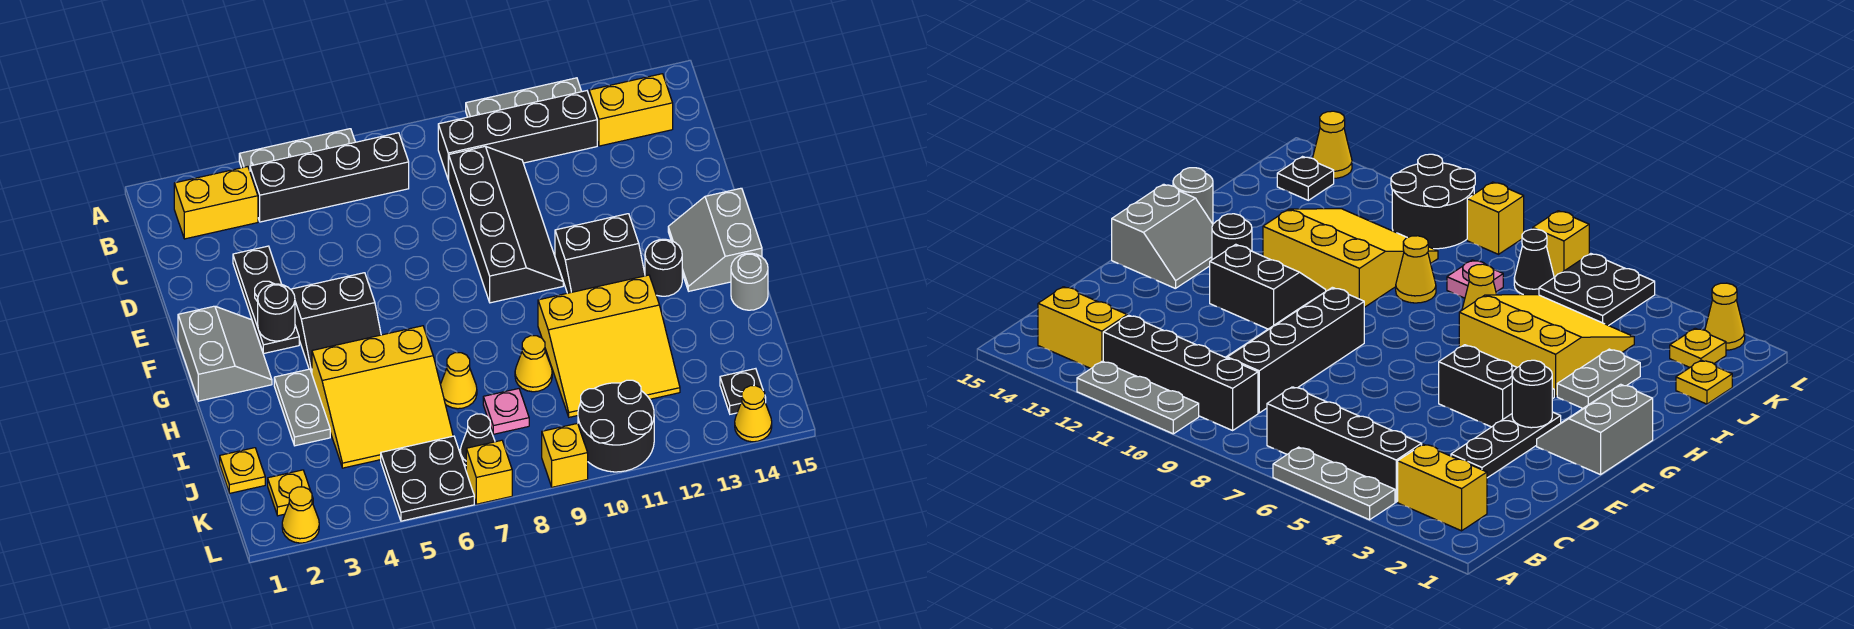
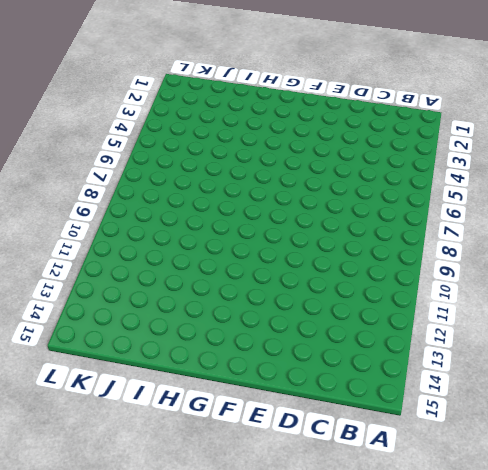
none -> grey 1x3 plate [239,129,355,171]
none -> grey 1x3 plate [466,78,582,117]
none -> yellow 1x2 brick [174,167,258,239]
none -> black 1x4 brick [250,133,409,222]

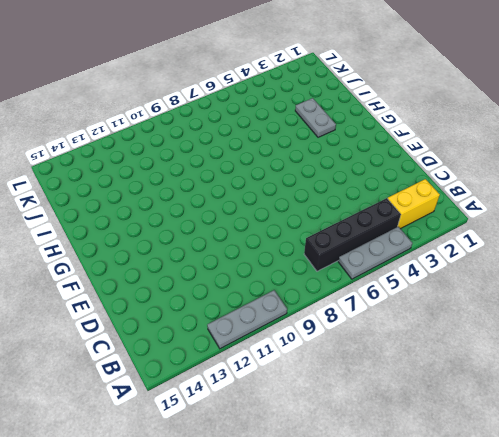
none -> black 1x4 brick [438,91,597,180]
none -> yellow 1x2 brick [589,74,673,146]
none -> black 2x4 slope [449,146,563,303]
none -> black 1x3 plate [233,246,299,354]

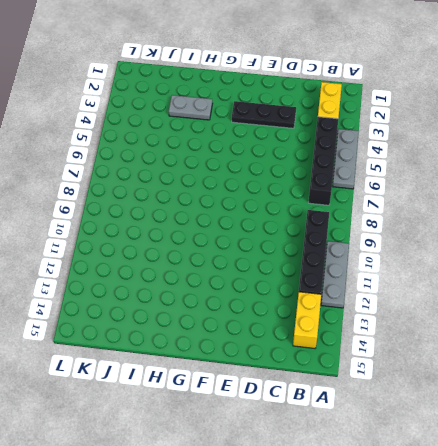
none -> black 2x4 slope [449,146,563,303]
none -> grey 2x2 slope [178,306,272,401]
none -> black 2x2 slope [291,273,381,373]
none -> black 2x2 slope [555,214,645,293]

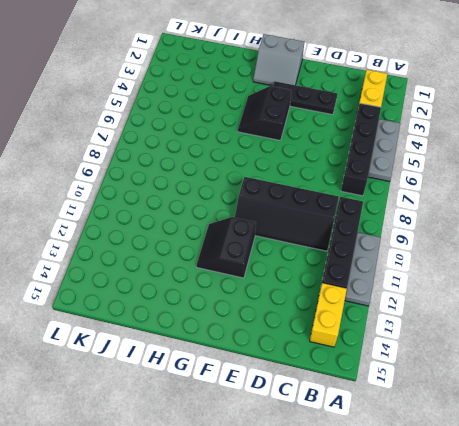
none -> grey 2x2 slope [668,188,762,291]
none -> black 1x1 round brick [645,239,682,296]
none -> grey 1x2 plate [274,369,330,446]
none -> yellow 3x3 slope [312,326,453,468]

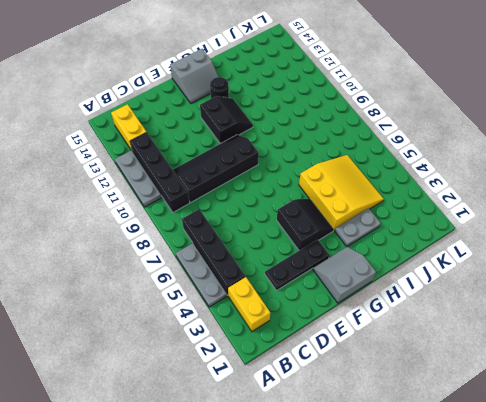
none -> yellow 3x3 slope [538,275,680,417]
none -> grey 1x1 round brick [731,253,768,310]
none -> yellow 1x1 cone [441,353,477,409]
none -> yellow 1x1 cone [515,336,552,392]

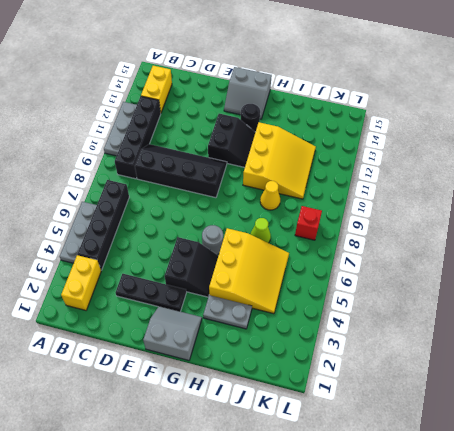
grey 1x1 round brick [202,225,223,255] -> grey 1x1 round brick moved to [731,253,768,310]
lime 1x1 cone [250,218,271,243] -> yellow 1x1 cone [441,353,477,409]
red 1x1 brick [295,206,322,240] -> none
none -> yellow 1x1 plate [220,448,265,493]
none -> pink 1x1 plate [483,389,529,434]
none -> yellow 1x1 plate [268,470,313,516]
none -> black 2x2 plate [381,436,474,521]

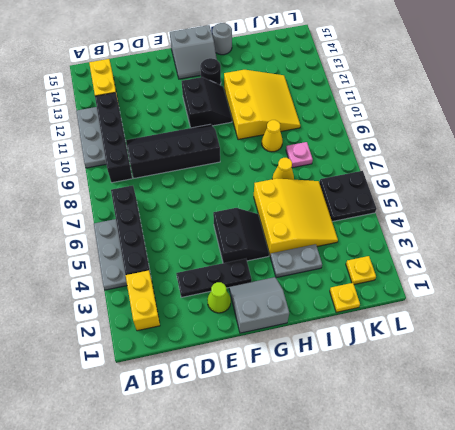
lime 1x1 cone [207,282,231,313] -> none
none -> black 1x1 cone [460,414,495,465]
none -> black 2x2 round brick [578,380,654,472]
none -> black 1x1 plate [720,369,766,414]
none -> yellow 1x1 cone [282,487,319,543]

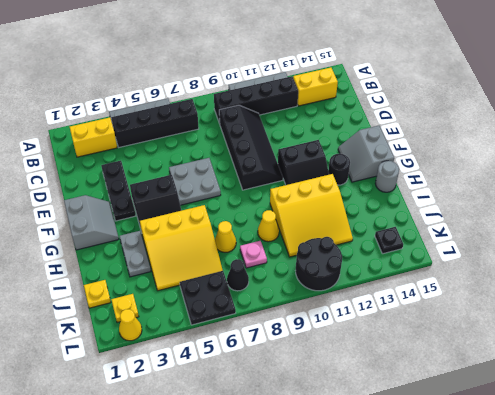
grey 2x2 plate [169,158,221,205] -> none
none -> yellow 1x1 brick [466,440,512,504]
none -> yellow 1x1 brick [542,423,588,487]
none -> yellow 1x1 cone [735,386,772,442]
none -> black 1x1 round brick [258,284,295,341]

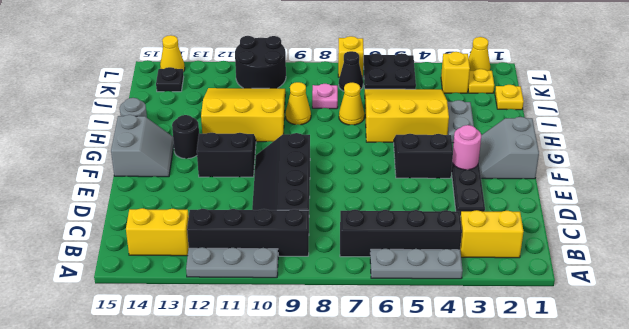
pink 1x1 round brick [452,125,481,170] -> black 1x1 round brick [258,284,295,341]
yellow 1x1 brick [441,52,470,93] -> yellow 1x1 brick moved to [542,423,588,487]

